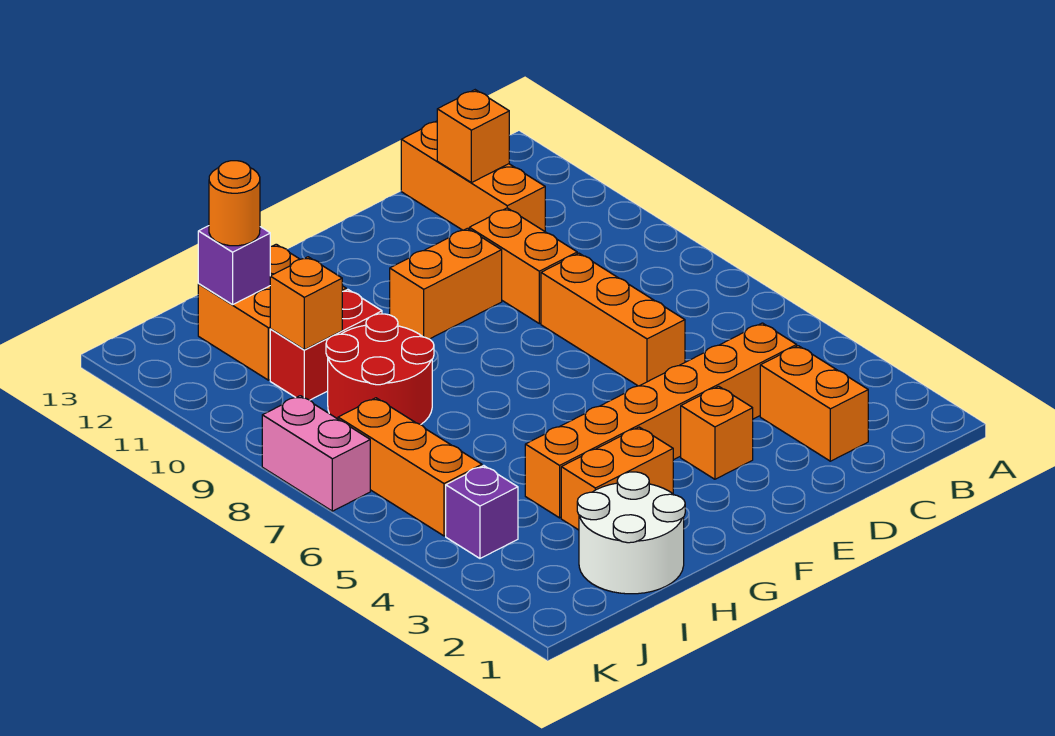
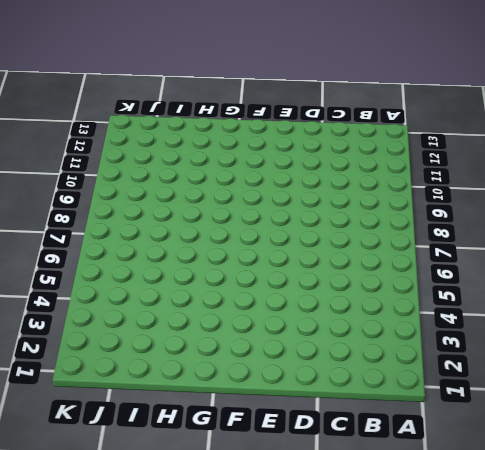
none -> orange 1x2 brick [760,346,868,461]
none -> orange 1x6 brick [525,323,797,518]
none -> orange 1x3 brick [401,121,545,231]

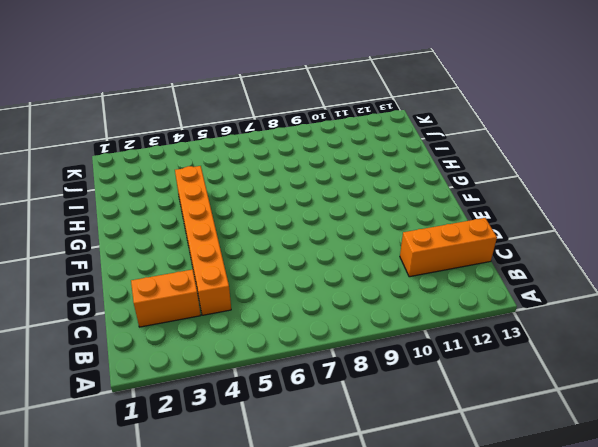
none -> orange 1x3 brick [541,253,685,386]
none -> orange 1x2 brick [469,208,577,324]
none -> orange 1x1 brick [681,386,753,479]

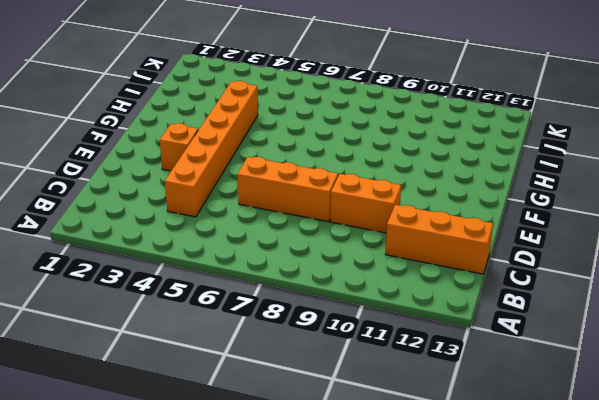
none -> orange 1x2 brick [760,346,868,461]
none -> orange 1x2 brick [390,228,502,339]
none -> orange 1x2 brick [561,427,673,530]

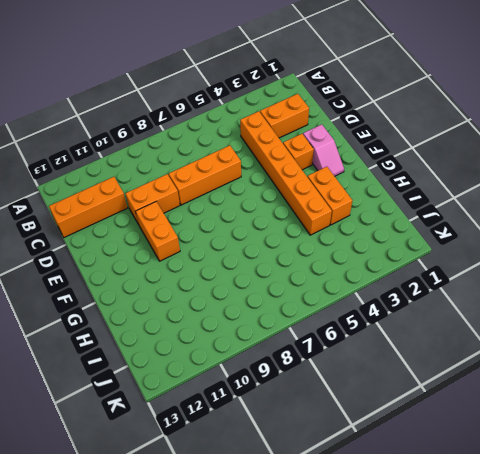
pink 1x2 slope [303,124,344,176] -> none
none -> white 2x2 round brick [577,472,685,594]
none -> red 2x2 round brick [326,314,434,425]
none -> red 1x2 brick [270,290,382,400]

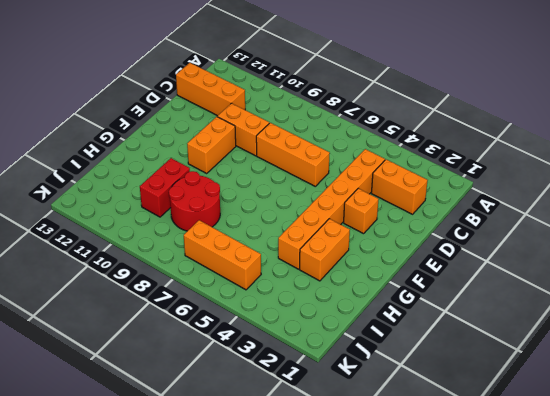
none -> white 2x2 round brick [577,472,685,594]
none -> orange 2x2 brick [198,244,346,380]
none -> purple 1x1 brick [446,466,518,558]

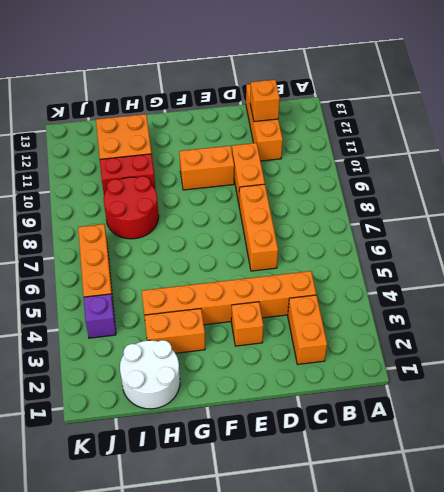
none -> pink 1x2 brick [262,396,370,511]
none -> orange 1x1 brick [270,257,342,350]
none -> purple 1x1 brick [198,226,270,305]

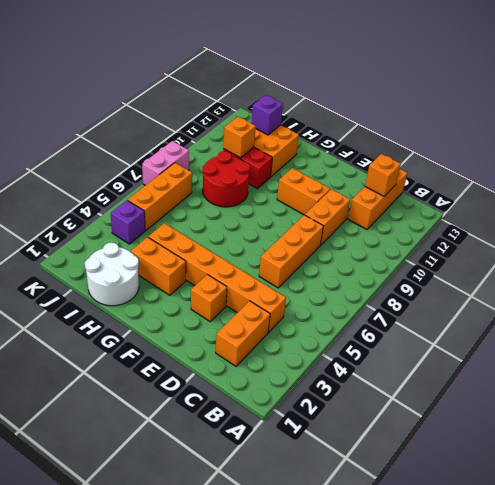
none -> orange 1x1 round brick [209,161,260,246]

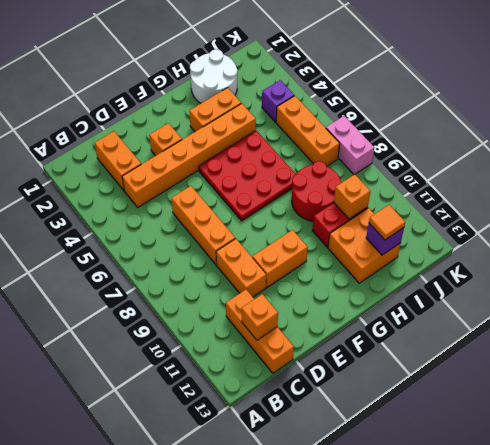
red 3x3 plate [199,131,296,221] -> none
orange 1x1 tile [369,205,405,240] -> orange 1x1 round brick [209,161,260,246]

